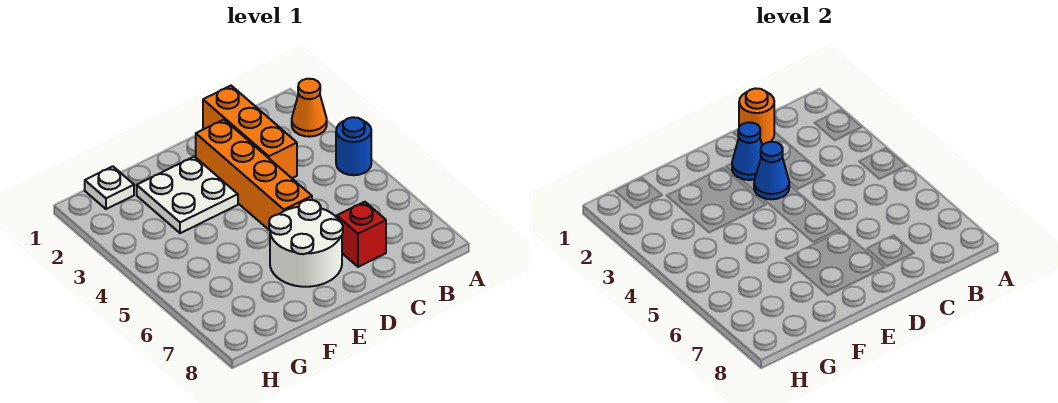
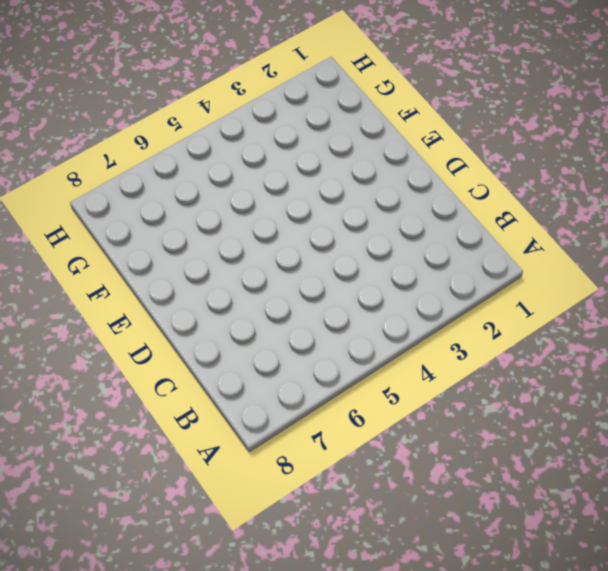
none -> orange 1x1 cone [292,79,327,137]
none -> blue 1x1 round brick [336,117,371,175]

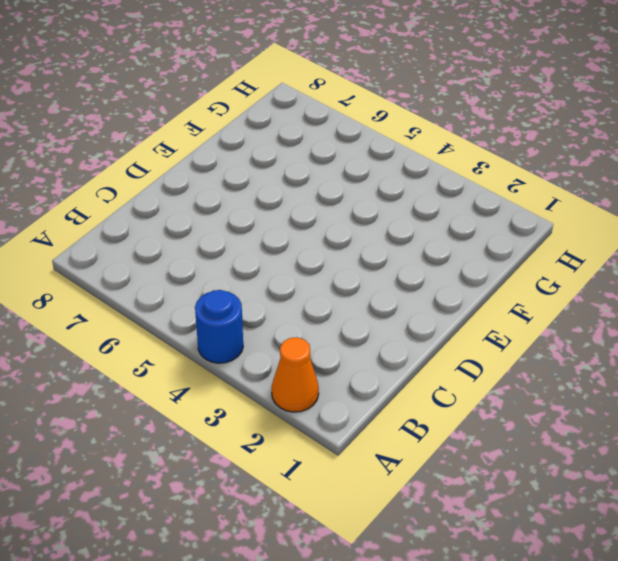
none -> orange 1x3 brick [203,86,297,178]
none -> red 1x1 brick [337,202,386,267]

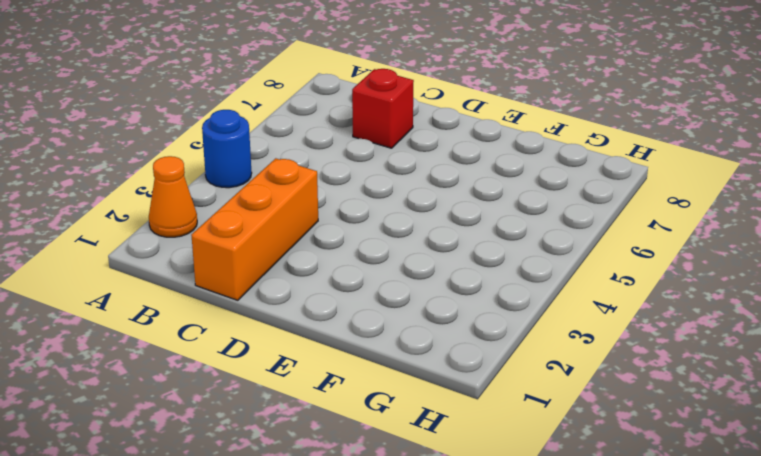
none -> orange 1x4 brick [196,120,312,231]
none -> white 2x2 round brick [269,200,343,287]

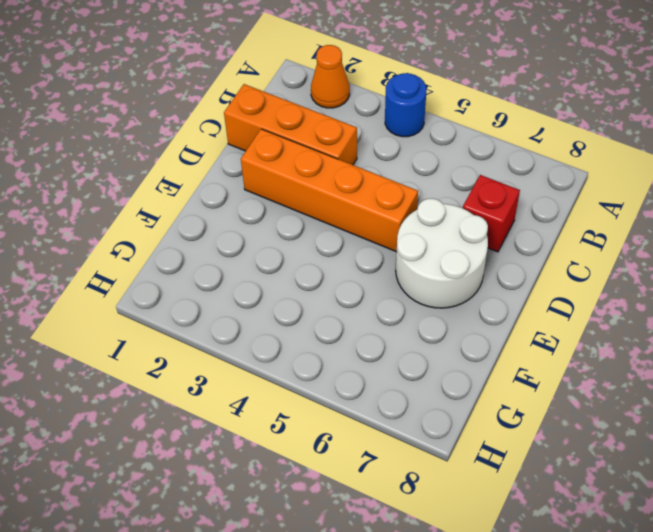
none -> white 2x2 plate [137,156,238,233]
none -> white 1x1 plate [85,166,134,209]

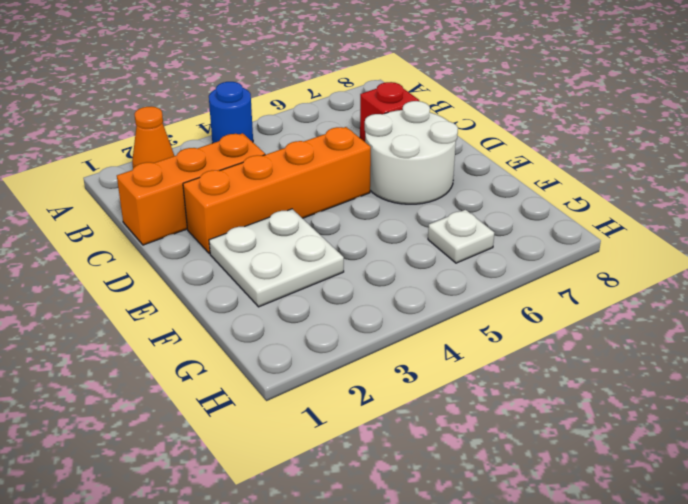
white 1x1 plate [428,210,494,263] -> white 1x1 plate moved to [85,166,134,209]
none -> orange 1x1 round brick [739,88,774,145]
none -> blue 1x1 cone [732,122,762,180]

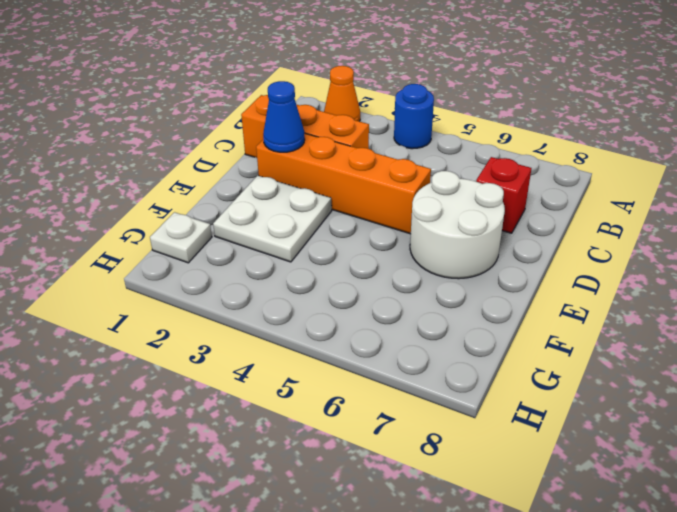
none -> orange 1x1 round brick [739,88,774,145]
none -> blue 1x1 cone [754,142,789,199]

